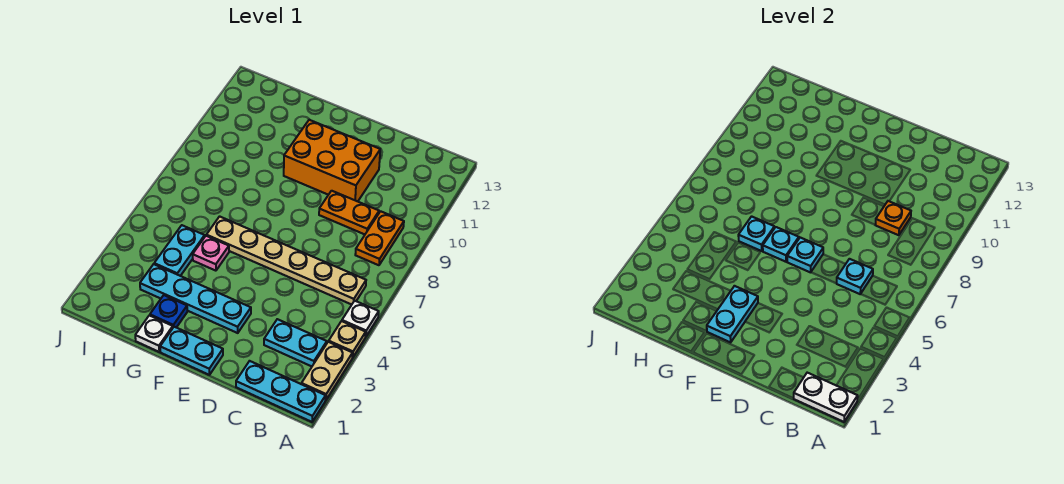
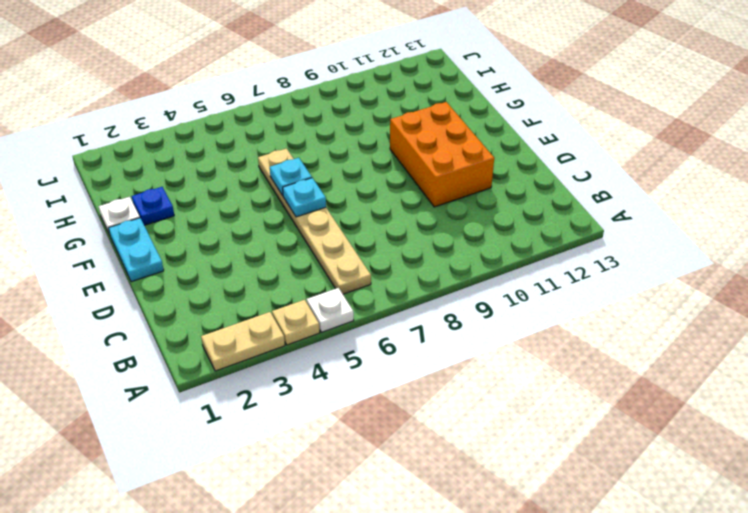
none -> cyan 1x3 plate [236,361,326,422]
none -> cyan 1x2 plate [264,319,327,366]
none -> orange 1x2 plate [355,211,404,265]

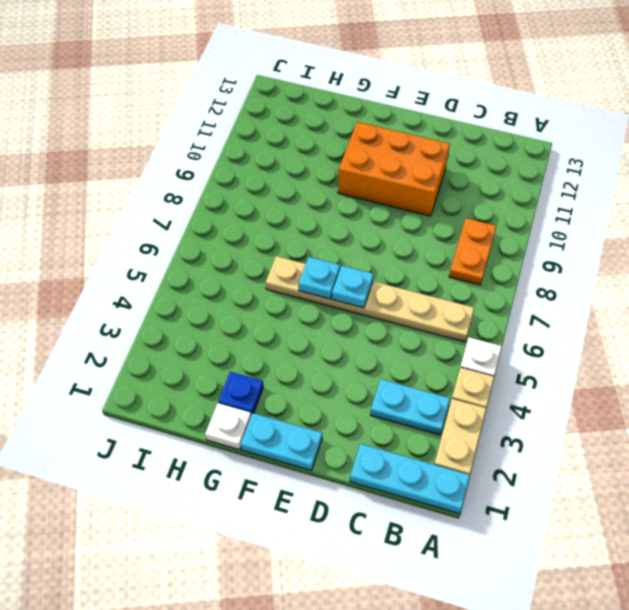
none -> orange 1x2 plate [319,191,379,234]
none -> cyan 1x4 plate [140,264,251,333]
none -> pink 1x1 plate [193,236,229,271]

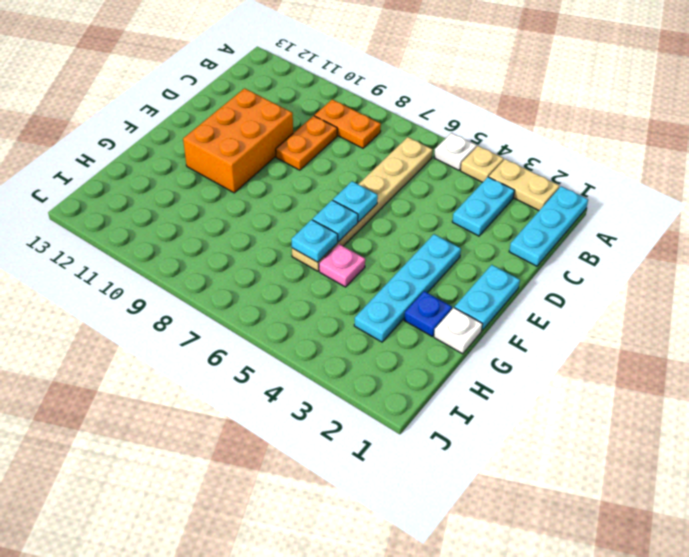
none -> cyan 1x2 plate [154,225,205,276]
none -> white 1x2 plate [794,373,858,422]
none -> cyan 1x1 plate [836,259,873,294]

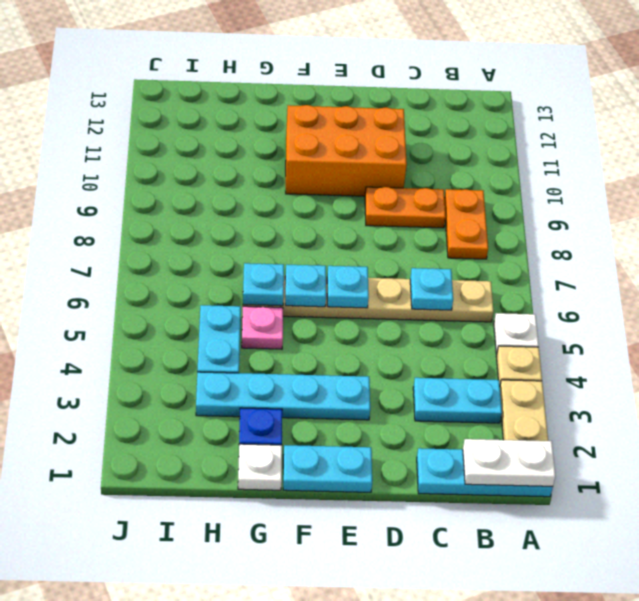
none -> orange 1x1 plate [876,201,911,235]
none -> cyan 1x2 plate [707,286,758,342]

